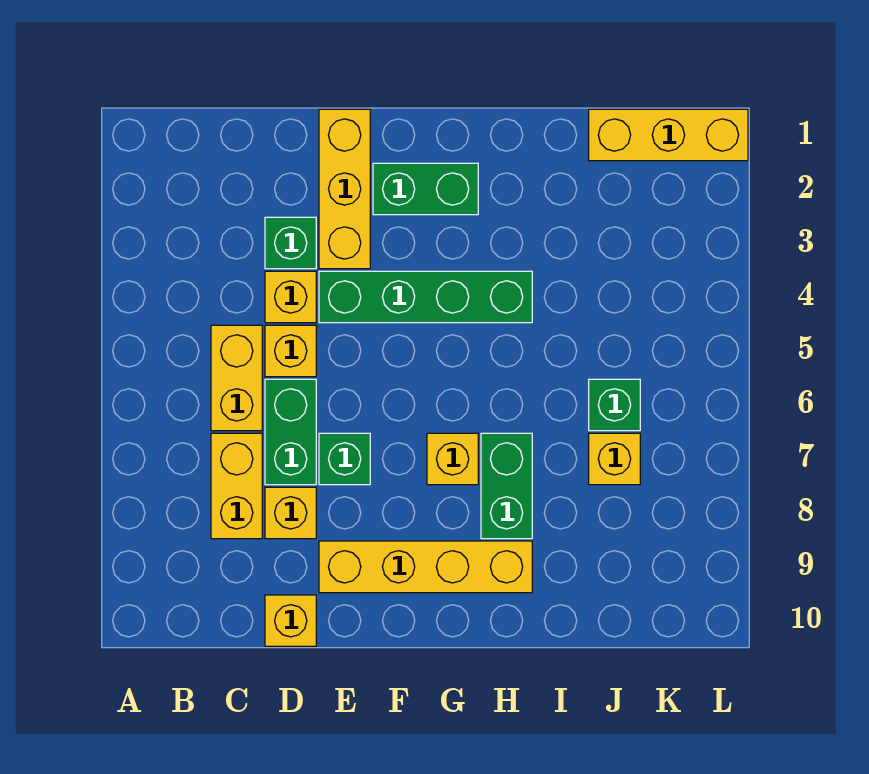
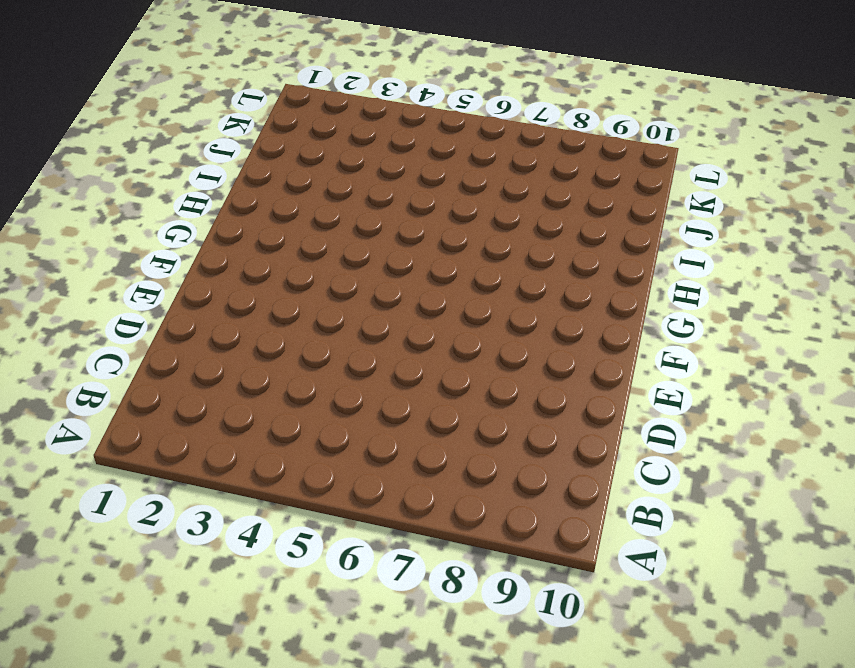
none -> yellow 1x2 brick [211,325,262,431]
none -> yellow 1x2 brick [211,433,262,539]
none -> green 1x1 brick [265,217,316,269]

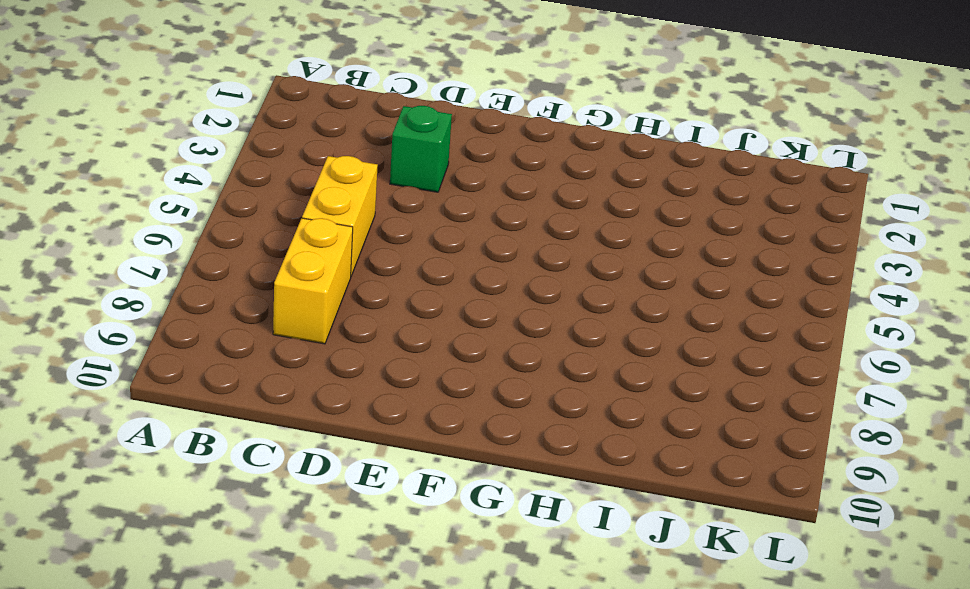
none -> yellow 1x1 brick [265,271,316,323]
none -> yellow 1x1 brick [265,325,316,377]
none -> green 1x2 brick [265,379,316,485]

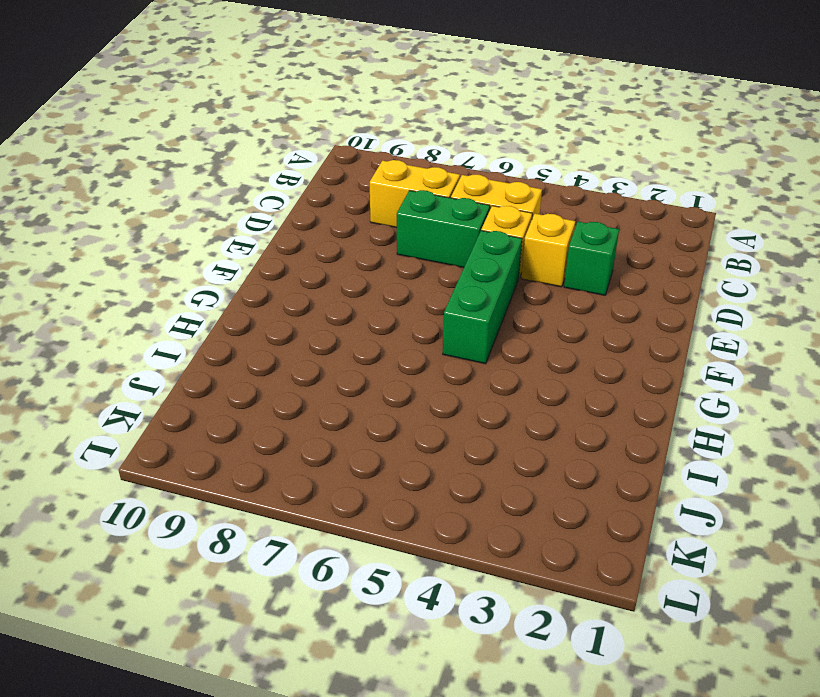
green 1x3 brick [443,231,522,364] -> none
none -> yellow 1x1 brick [265,487,316,539]
none -> yellow 1x1 brick [265,595,316,646]
none -> yellow 1x3 brick [319,109,370,269]

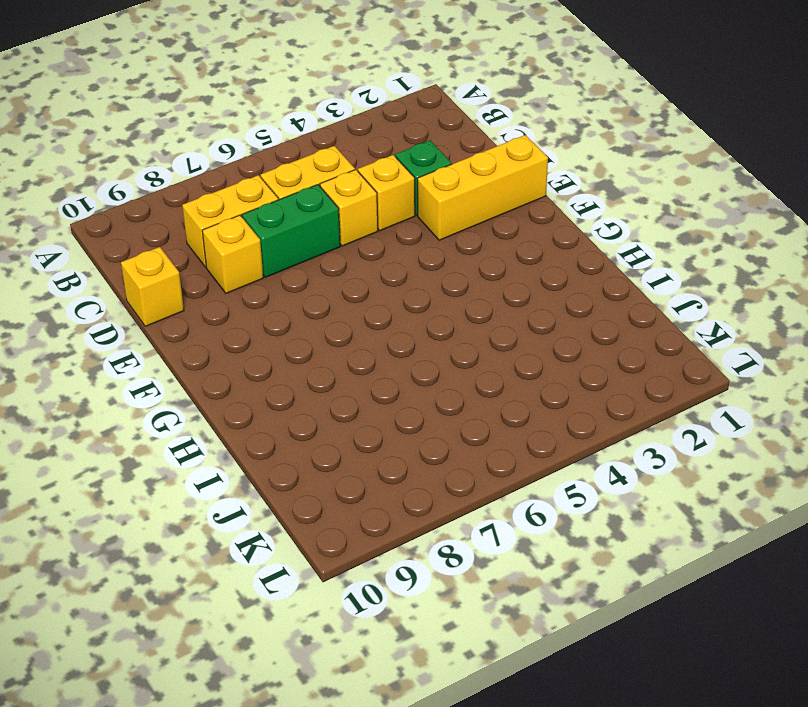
none -> green 1x4 brick [319,271,532,323]
none -> green 1x1 brick [319,433,370,485]
none -> yellow 1x4 brick [319,541,532,593]

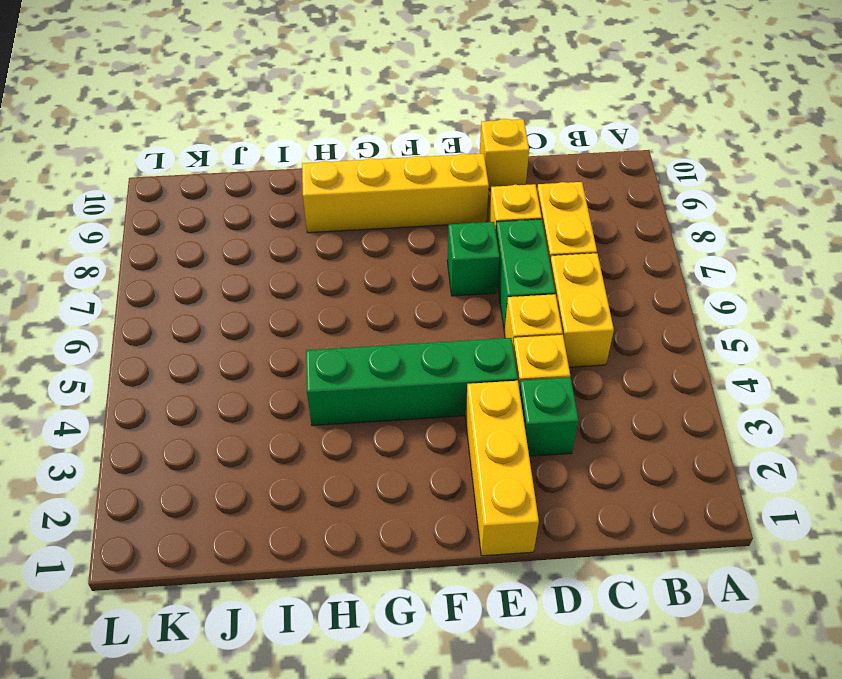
none -> green 1x2 brick [373,163,478,215]
none -> yellow 1x1 brick [427,433,478,485]
none -> green 1x2 brick [481,433,532,539]

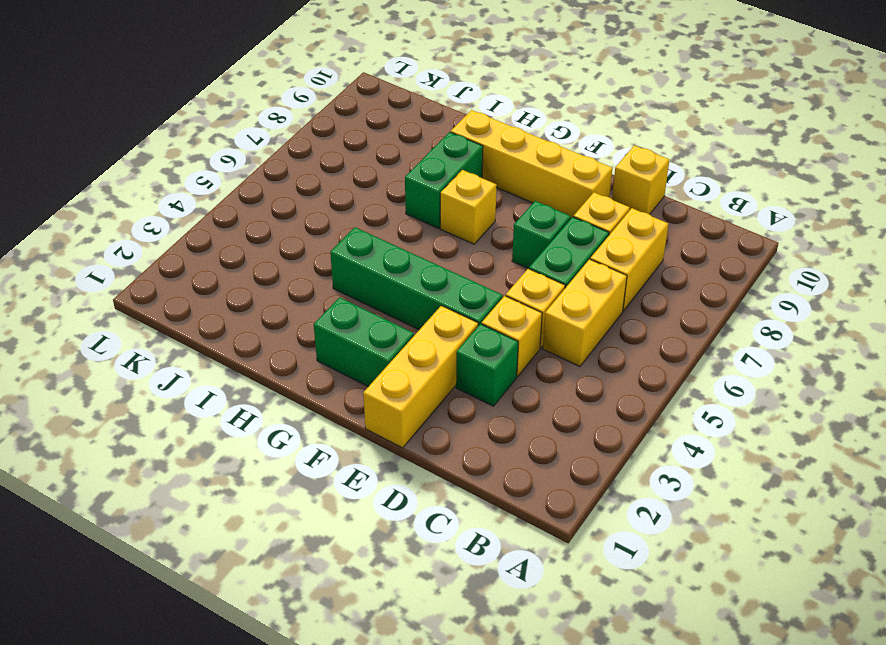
none -> yellow 1x3 brick [589,109,748,161]
none -> green 1x1 brick [589,379,640,431]
none -> yellow 1x1 brick [589,433,640,485]

